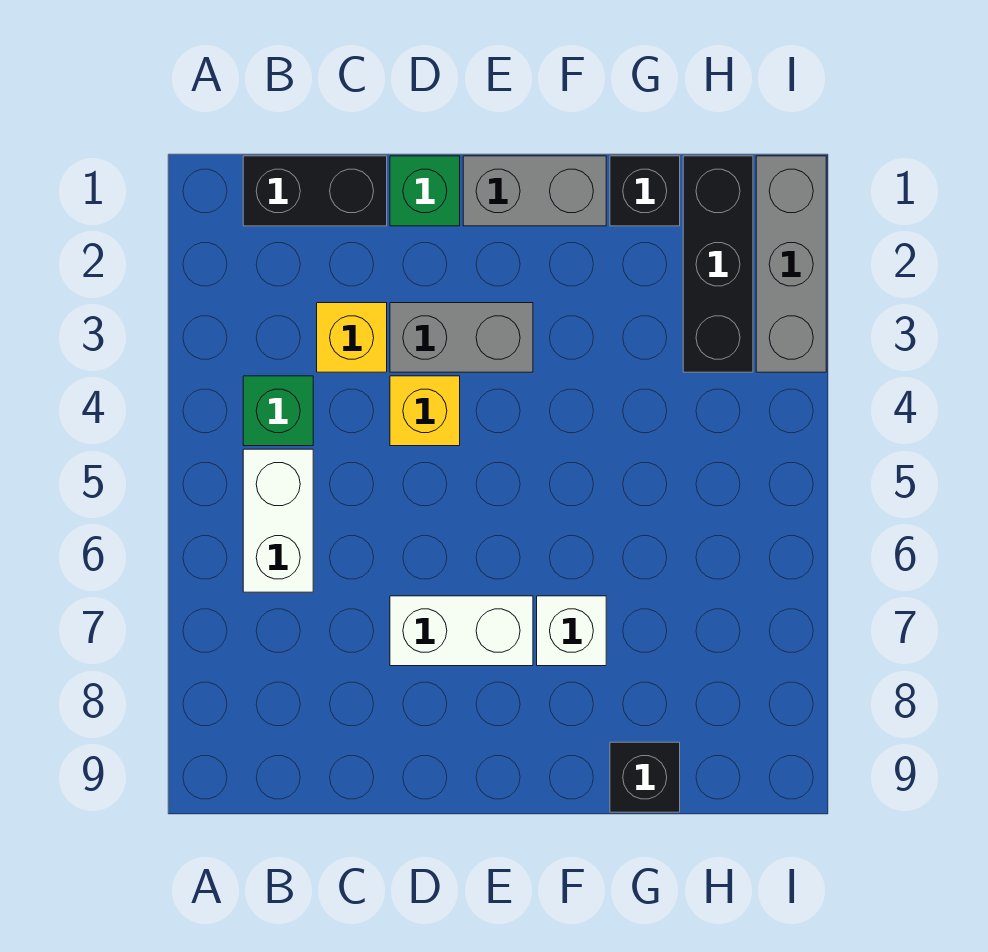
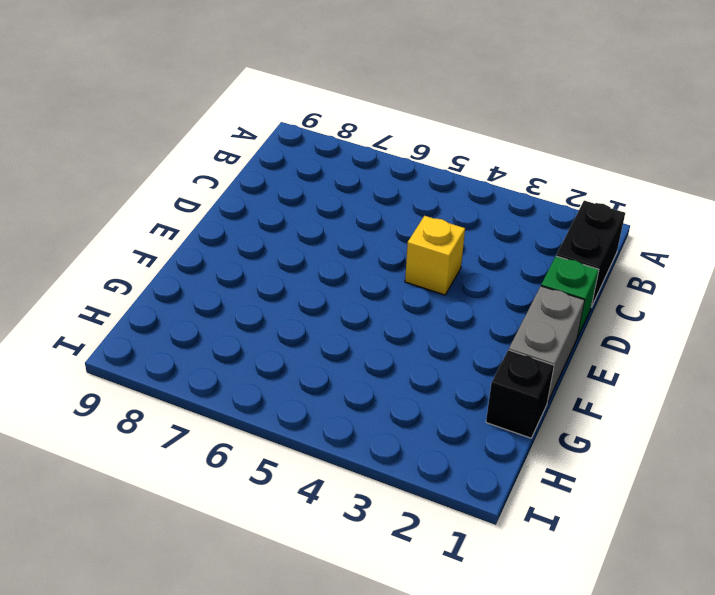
none -> green 1x1 brick [243,376,313,446]
none -> white 1x2 brick [243,449,313,592]
none -> yellow 1x1 brick [317,303,387,372]

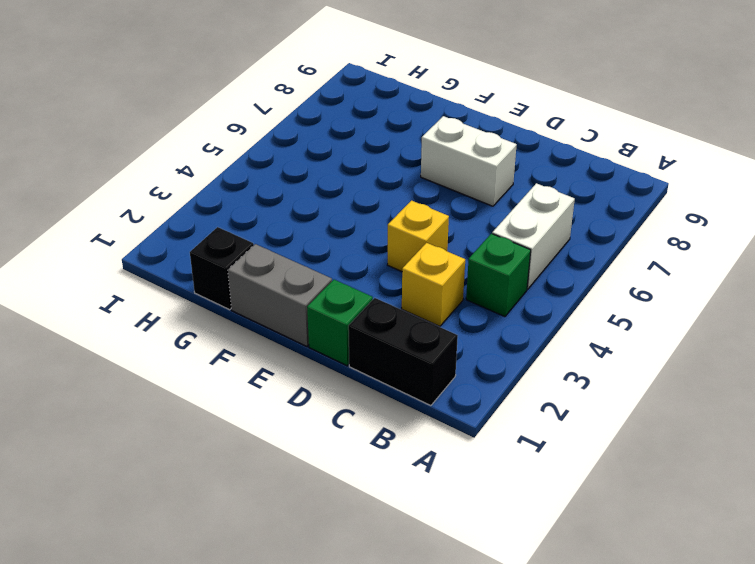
none -> grey 1x2 brick [390,303,533,372]
none -> white 1x1 brick [537,596,606,666]
none -> black 1x1 brick [610,742,680,812]

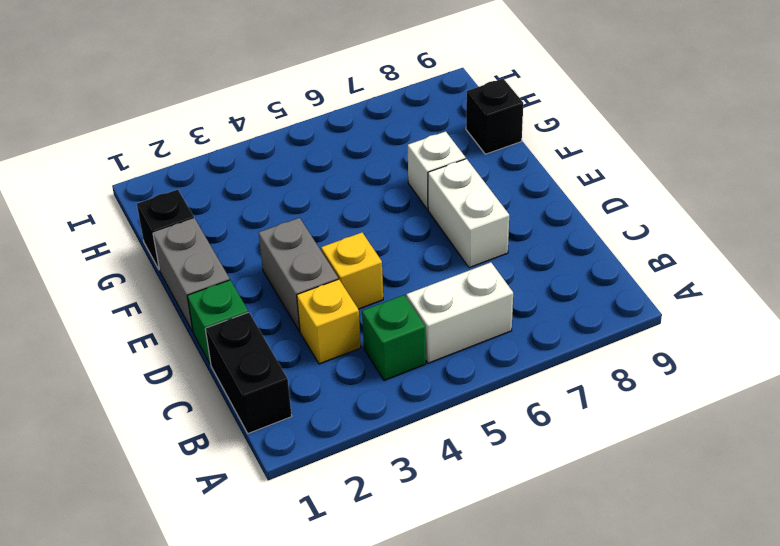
none -> black 1x3 brick [683,156,753,372]
none -> grey 1x3 brick [756,156,826,372]

